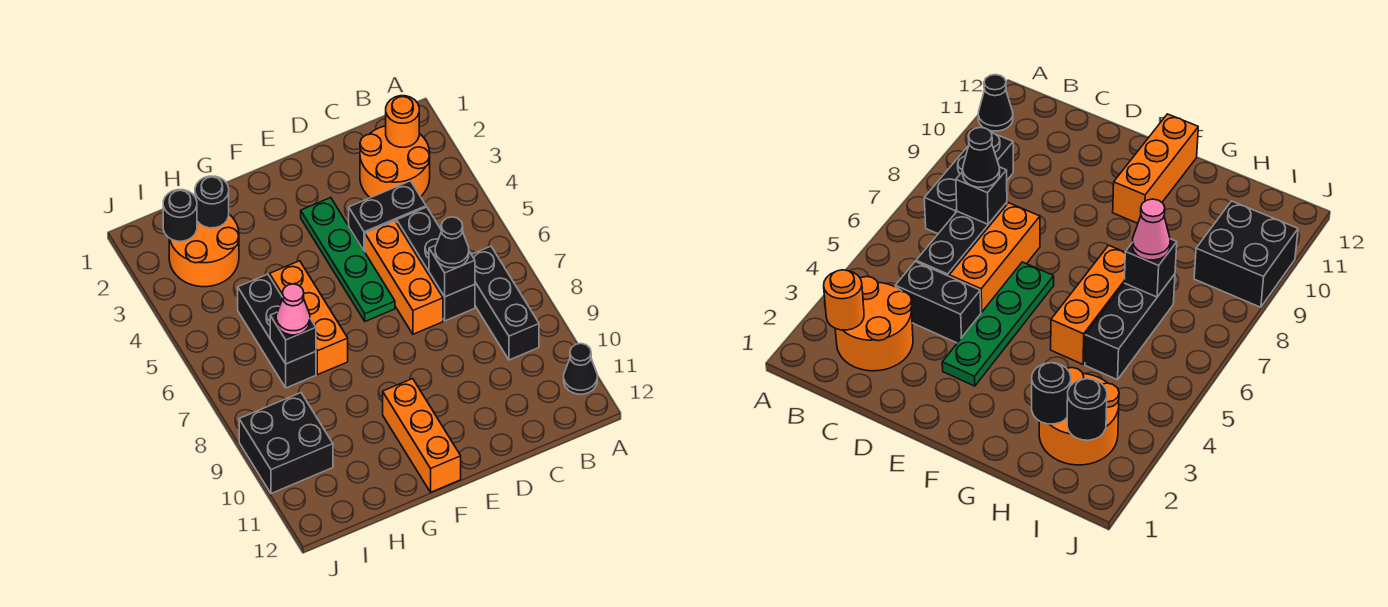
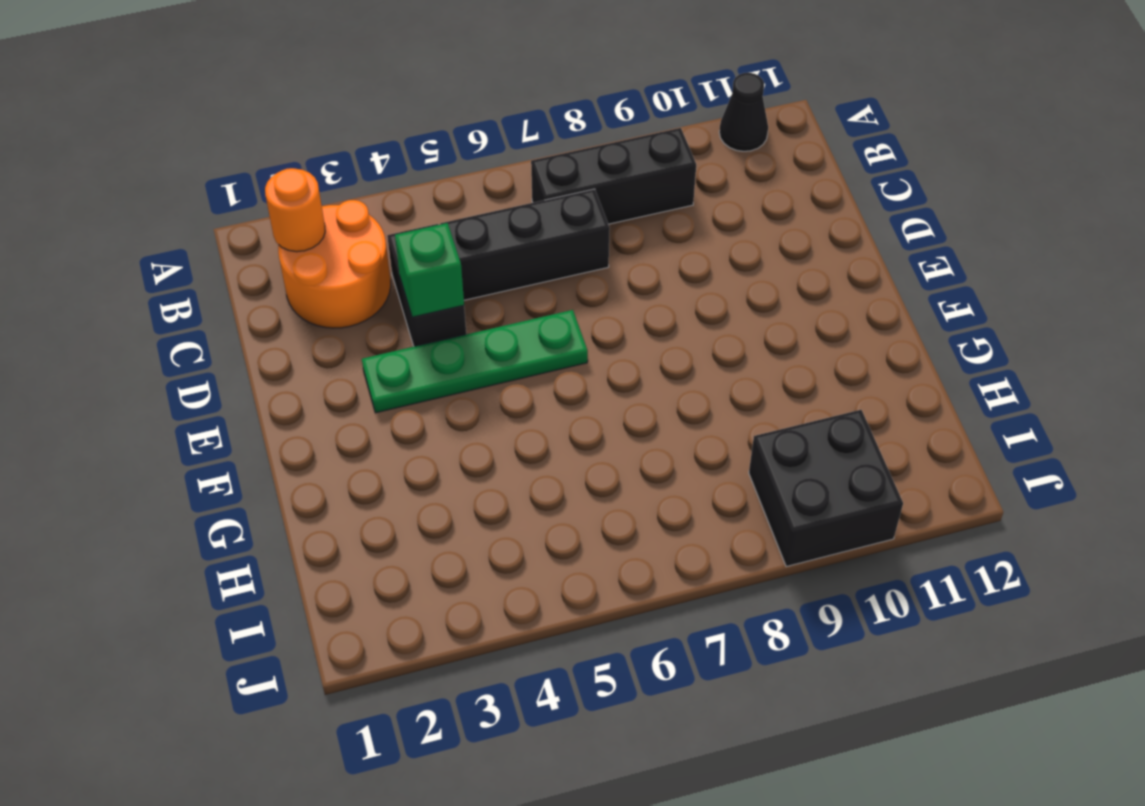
green 1x1 brick [395,223,464,317] -> none
none -> orange 1x3 brick [365,221,443,334]
none -> orange 1x3 brick [383,379,461,492]
none -> orange 1x3 brick [270,261,348,375]

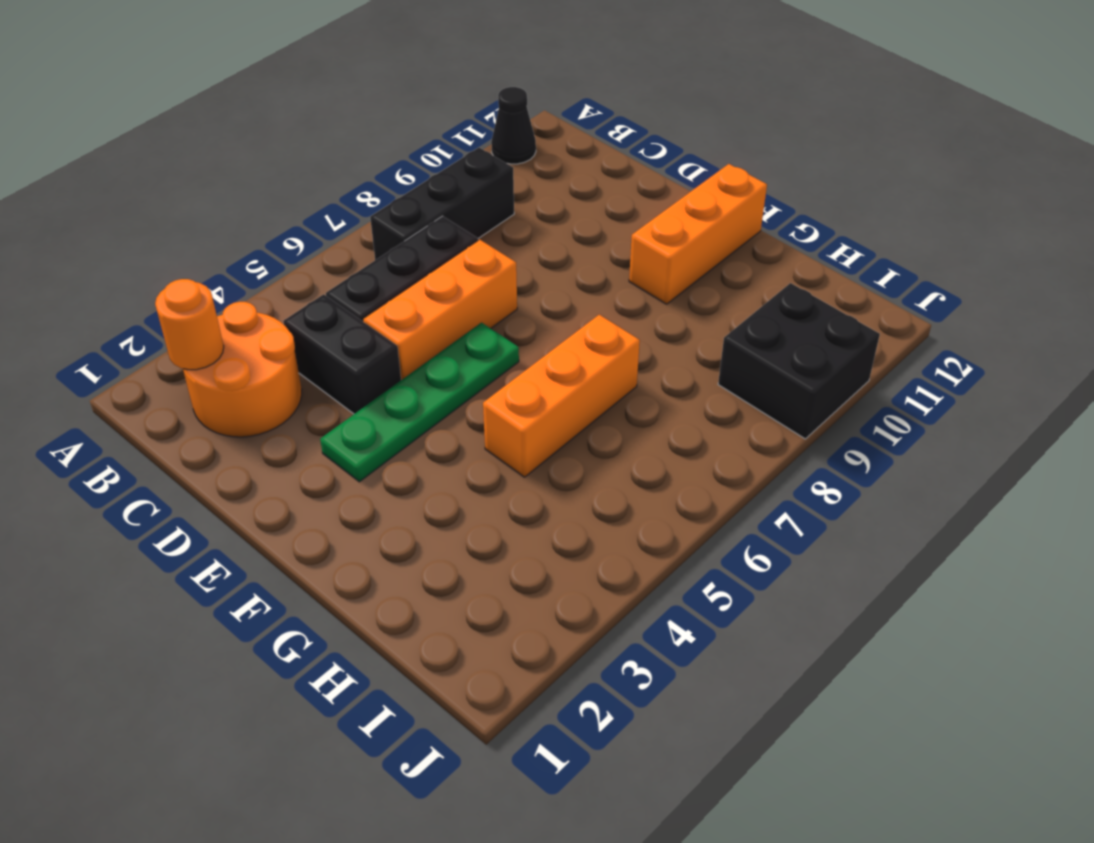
none -> orange 2x2 round brick [169,214,239,287]
none -> black 1x3 brick [238,274,316,388]
none -> black 1x1 brick [429,245,475,297]

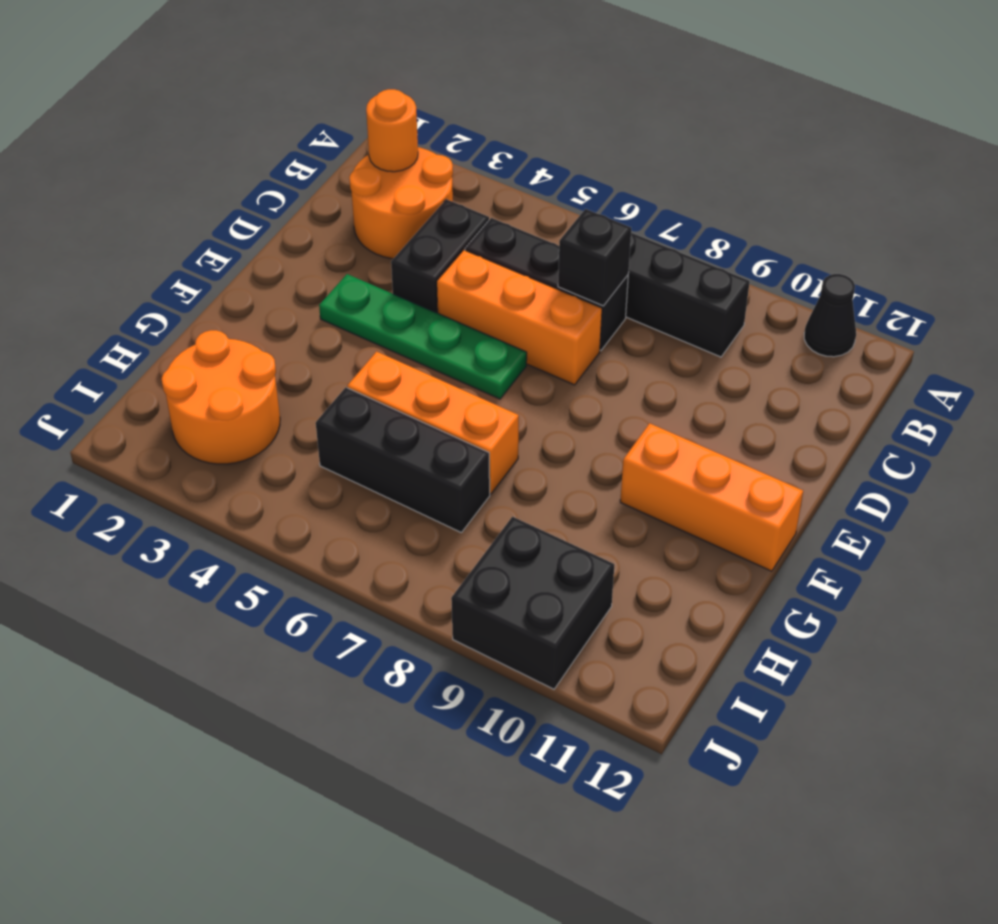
none -> black 1x1 round brick [195,176,229,228]
none -> black 1x1 brick [270,312,316,364]
none -> black 1x1 round brick [163,190,197,241]

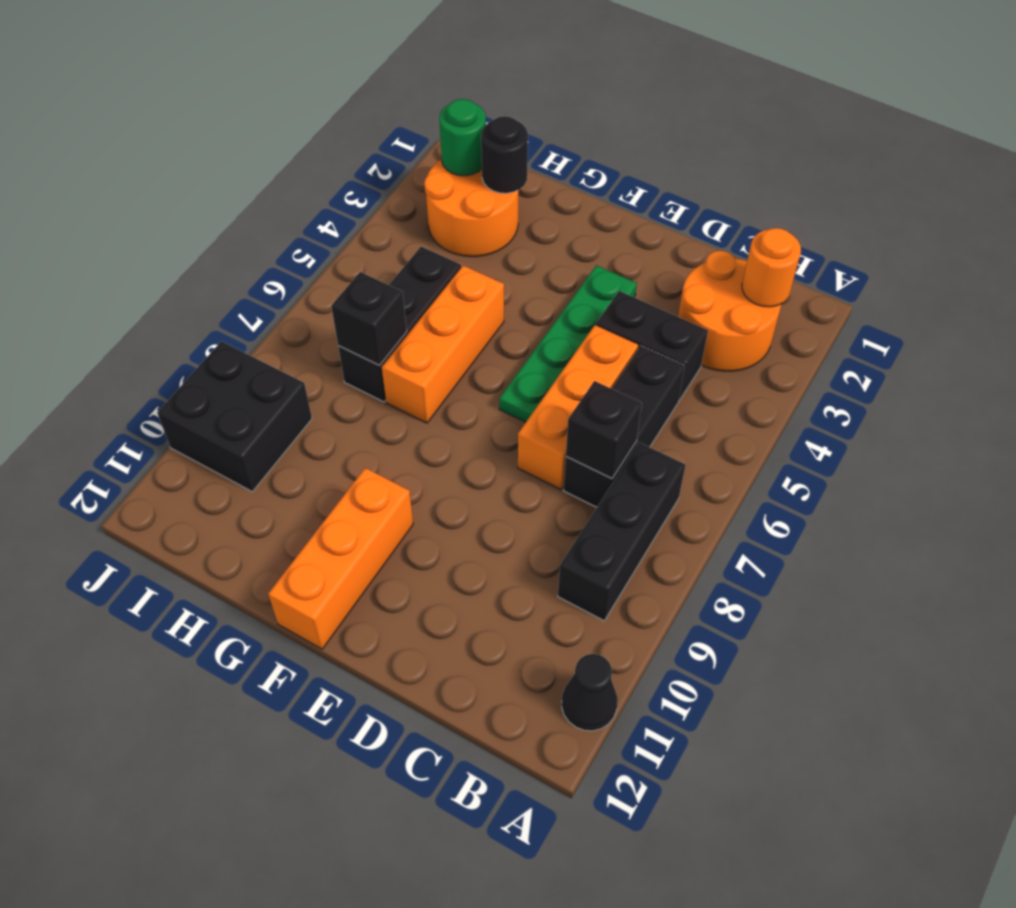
green 1x1 round brick [439,99,486,176] -> black 1x1 round brick [163,190,197,241]
none -> black 1x1 cone [435,217,469,268]
none -> pink 1x1 cone [276,284,310,335]

